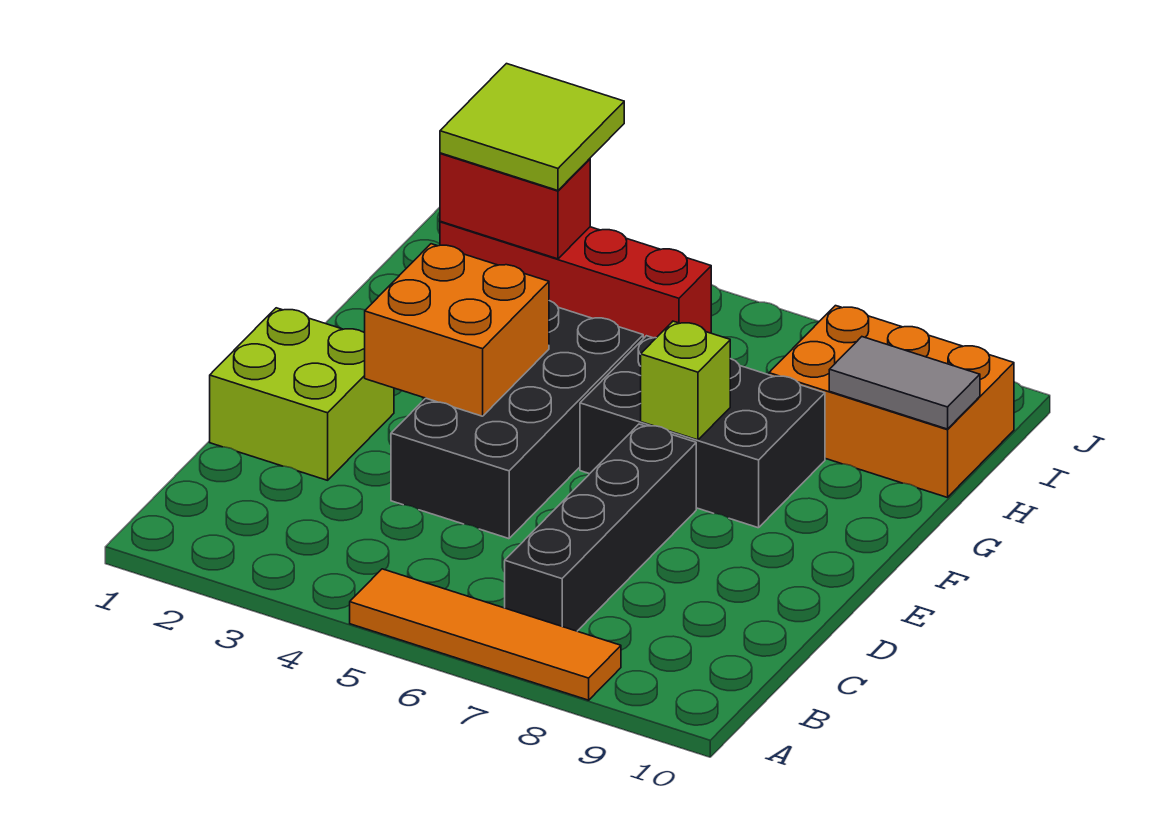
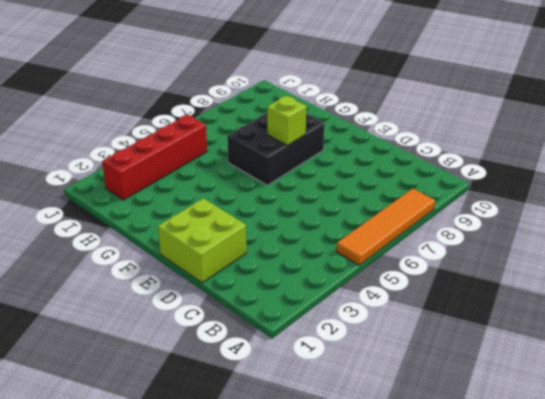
none -> black 1x4 brick [505,424,696,631]
none -> black 2x4 brick [391,301,643,539]
none -> orange 2x3 brick [769,306,1014,498]

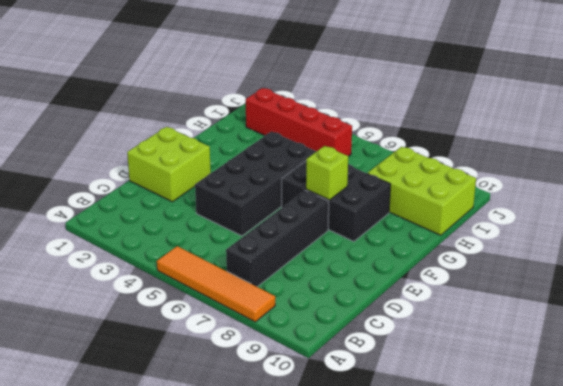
lime 2x3 brick [368,147,476,235] -> orange 2x3 brick [769,306,1014,498]
none -> orange 2x2 brick [365,244,549,416]
none -> grey 1x2 tile [829,337,980,429]
none -> red 1x2 brick [440,153,590,259]

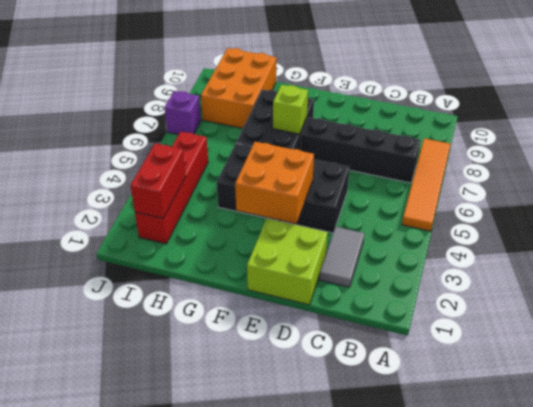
grey 1x2 tile [320,227,364,287] -> grey 1x2 tile moved to [829,337,980,429]
purple 1x1 brick [165,91,201,135] -> none
none -> lime 2x2 tile [440,64,624,191]

